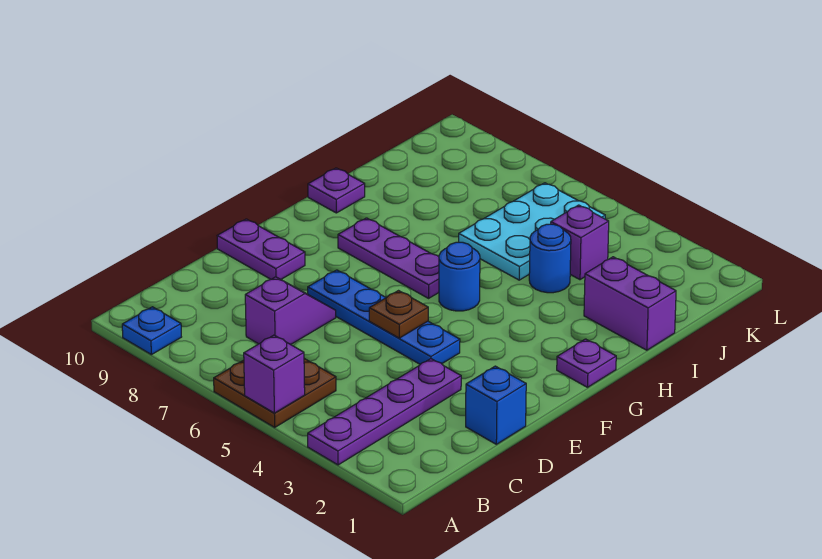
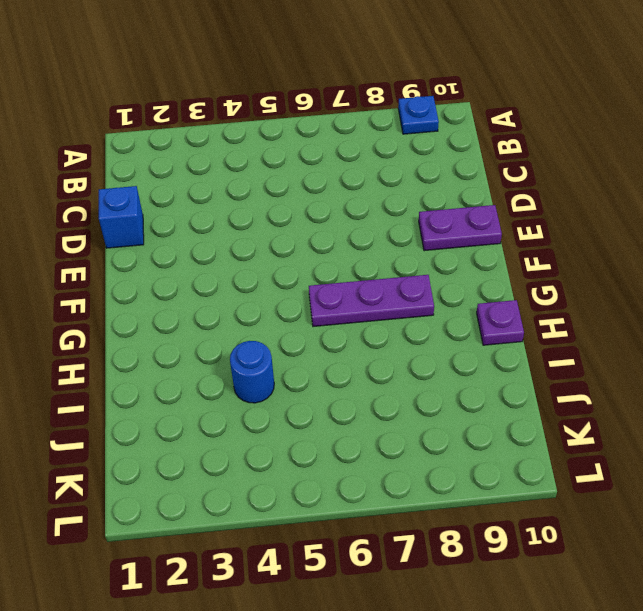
none -> purple 1x4 plate [308,359,461,465]
none -> brown 2x2 plate [214,359,336,427]
none -> purple 1x2 slope [245,277,336,345]

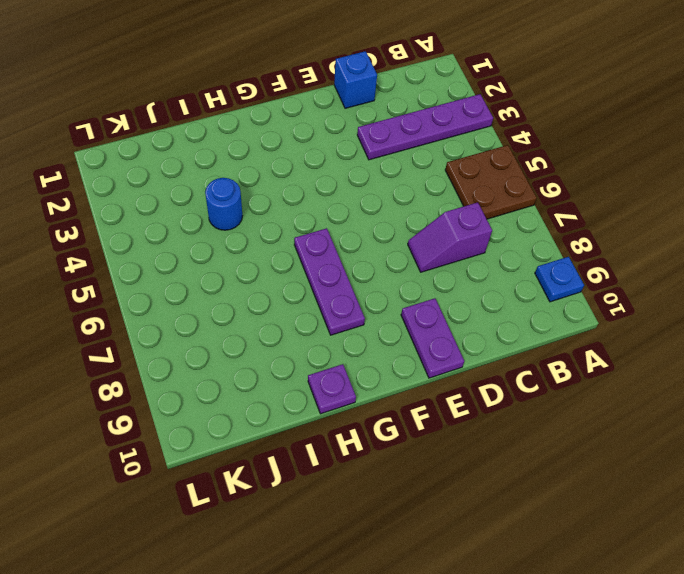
none -> blue 1x4 plate [308,270,460,364]
none -> purple 1x1 plate [557,339,616,387]
none -> blue 1x1 round brick [439,242,480,311]

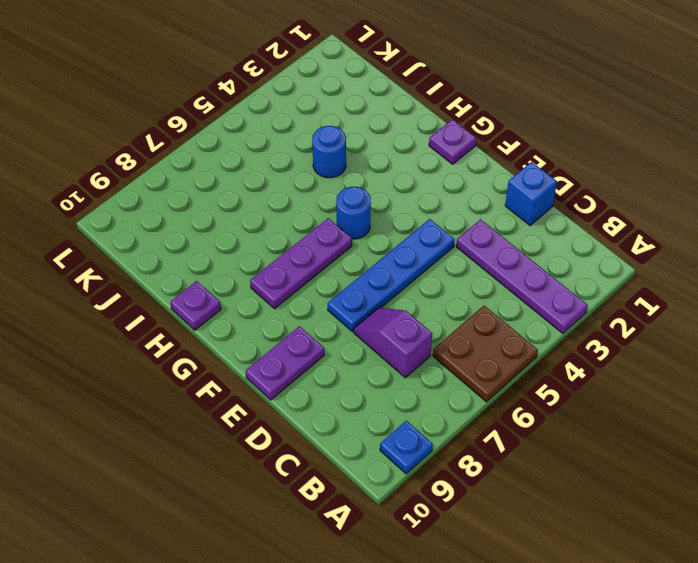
none -> purple 1x2 brick [584,257,676,350]
none -> cyan 2x3 plate [459,183,605,280]
none -> purple 1x1 brick [551,205,609,280]

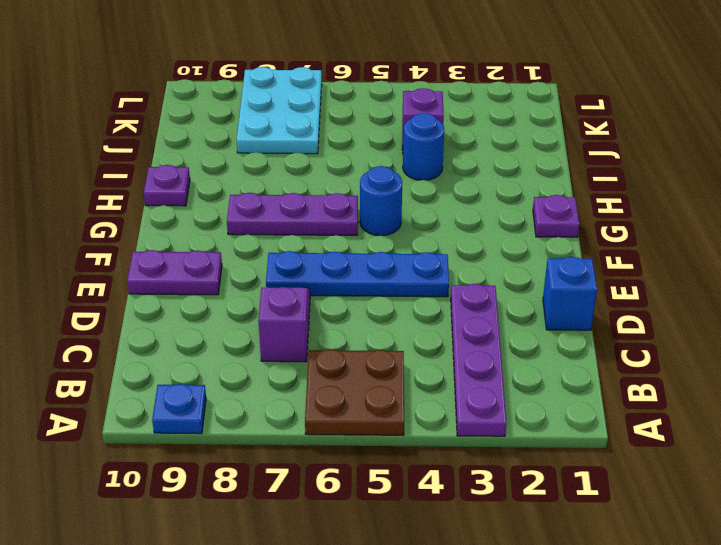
cyan 2x3 plate [237,67,322,154] -> cyan 2x3 plate moved to [459,183,605,280]
none -> purple 1x2 brick [584,257,676,350]
none -> purple 1x1 brick [244,335,305,413]
none -> brown 1x1 plate [369,291,428,338]

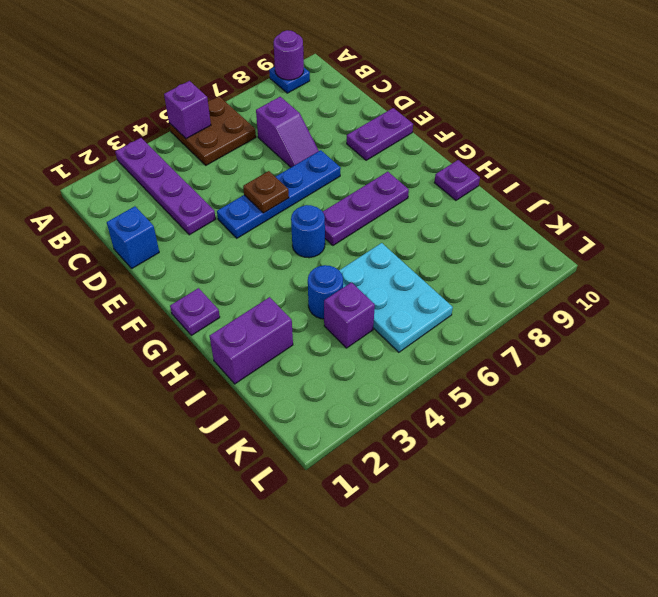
purple 1x1 round brick [274,30,304,80] -> none

